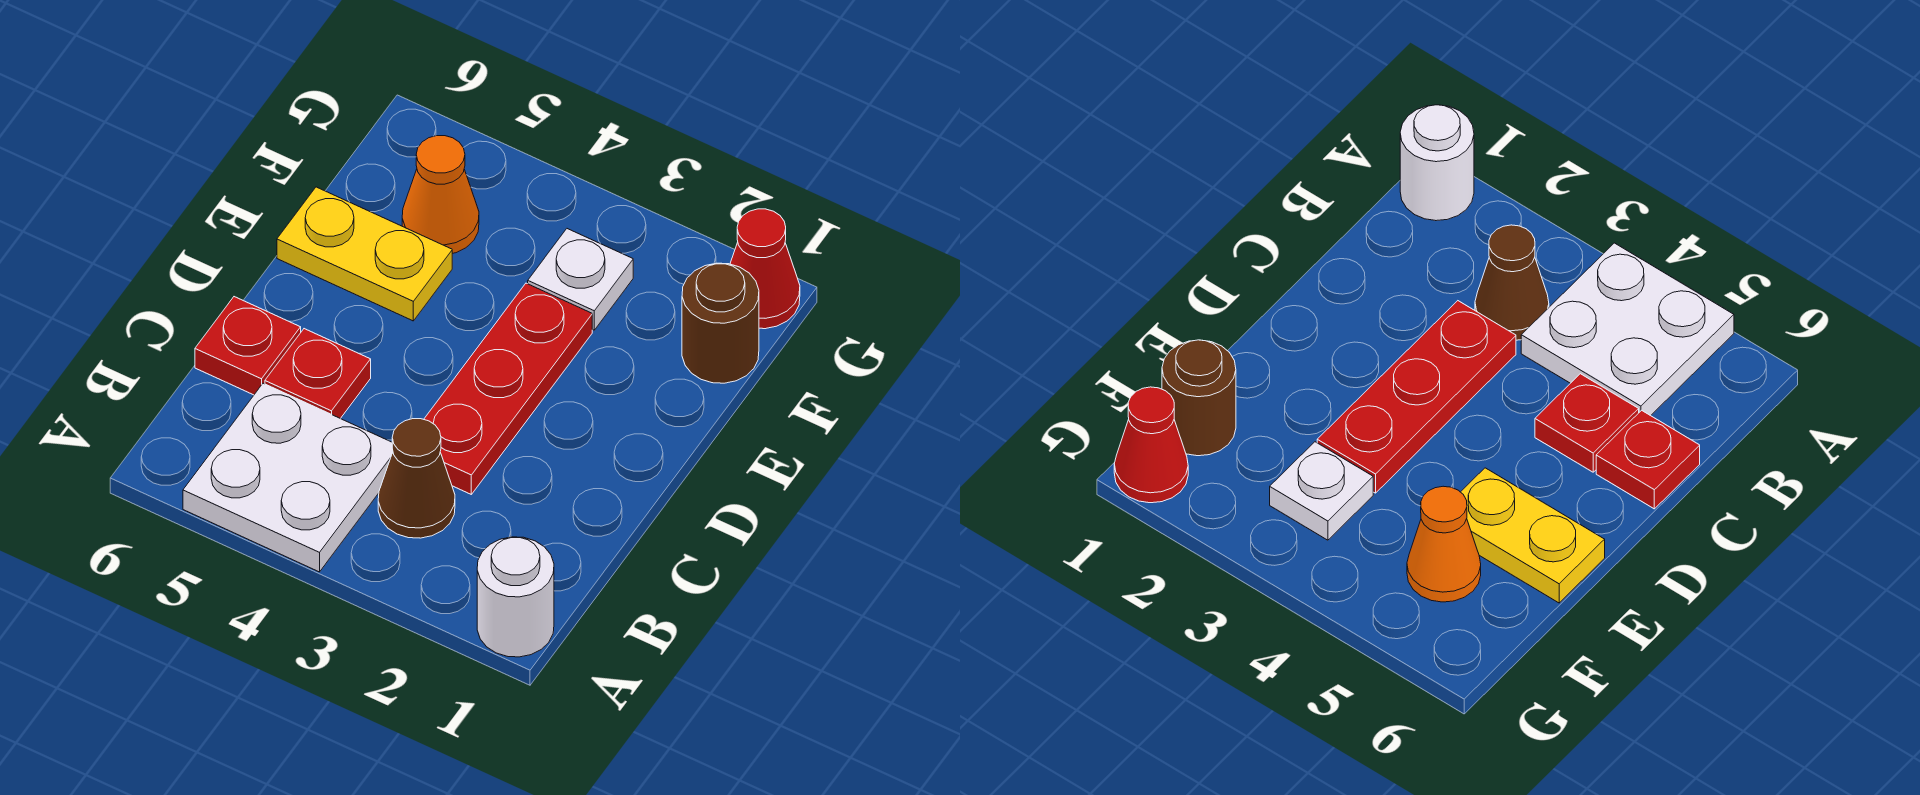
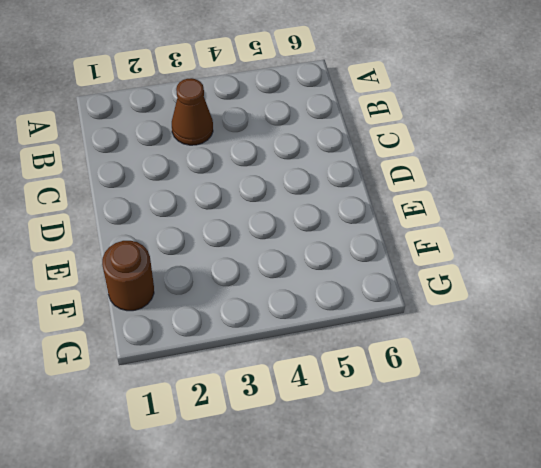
none -> white 1x1 round brick [477,537,554,657]
none -> white 2x2 plate [183,383,393,572]

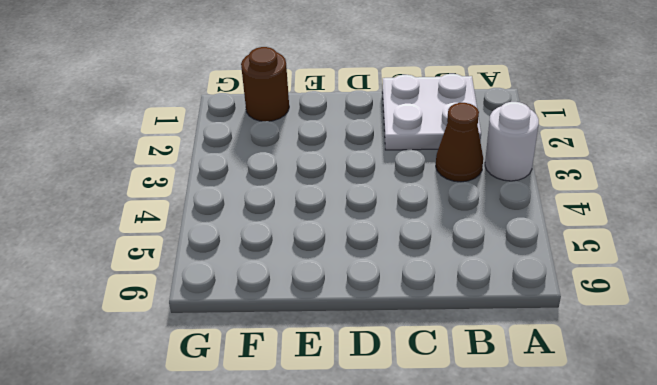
white 1x1 round brick [485,102,539,181] -> white 1x1 round brick moved to [477,537,554,657]
white 2x2 plate [382,74,481,150] -> white 2x2 plate moved to [183,383,393,572]
none -> red 1x3 plate [424,283,592,494]
none -> red 1x1 plate [265,329,371,419]

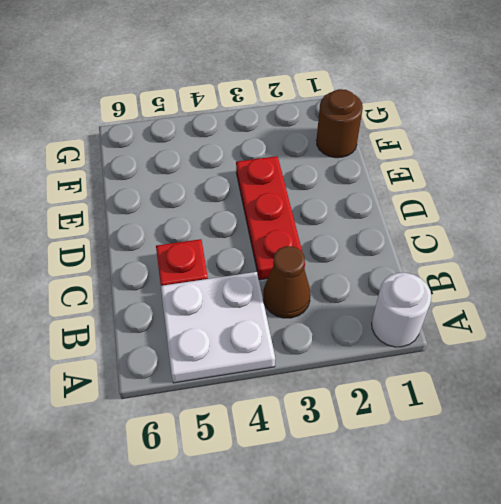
none -> red 1x1 plate [195,297,301,395]
none -> yellow 1x2 plate [277,187,452,321]

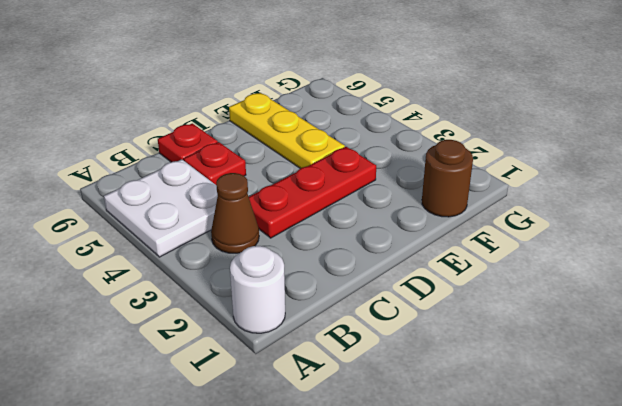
yellow 1x3 plate [229,93,345,169] -> yellow 1x2 plate [277,187,452,321]
none -> white 1x1 plate [528,229,633,330]
none -> orange 1x1 cone [402,136,479,253]

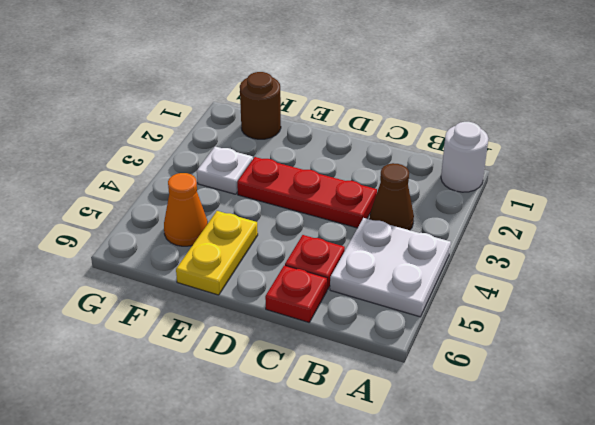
none -> red 1x1 cone [730,209,800,329]

